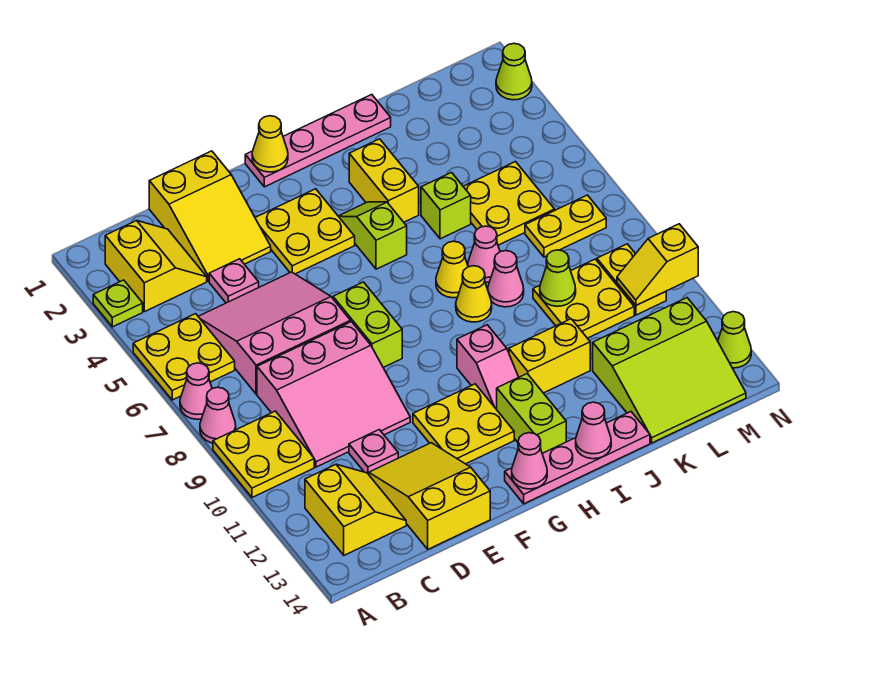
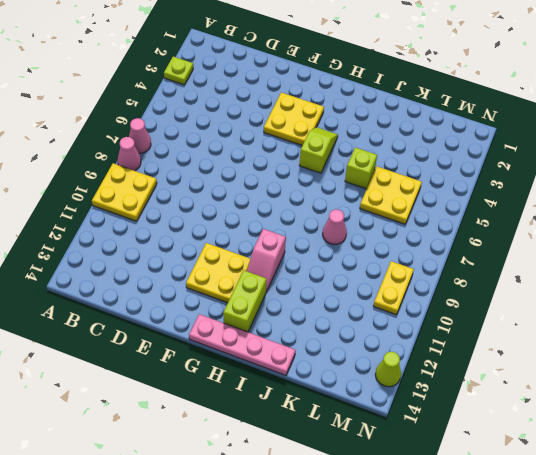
none -> yellow 2x2 plate [133,314,235,400]
none -> yellow 2x2 slope [105,221,207,312]
none -> yellow 2x2 slope [305,464,406,555]
none -> pink 3x3 slope [198,272,351,394]

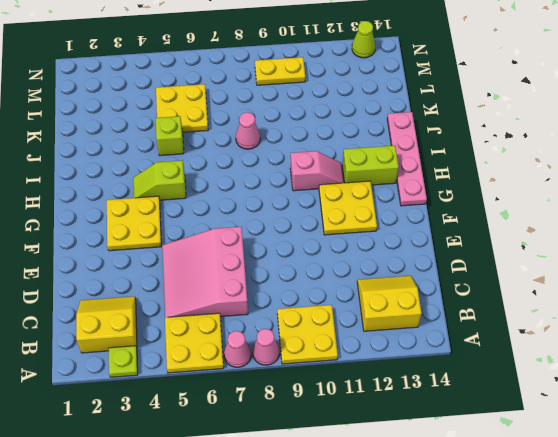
none -> pink 3x3 slope [257,322,410,467]
none -> yellow 2x3 slope [149,151,271,281]
none -> pink 1x1 plate [209,259,259,303]
none -> pink 1x1 plate [349,430,398,474]

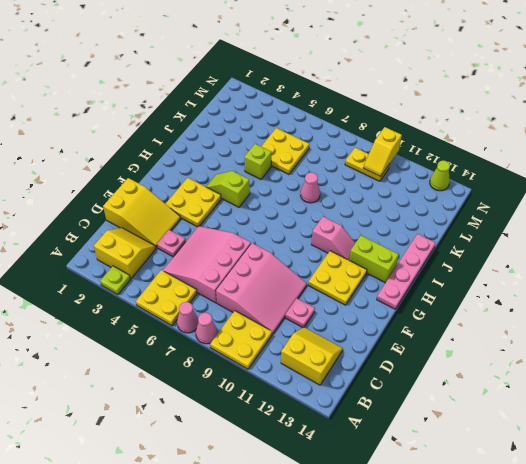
none -> yellow 2x3 slope [369,443,490,549]
none -> lime 1x2 brick [333,282,402,368]
none -> pink 1x4 plate [245,94,391,187]
none -> yellow 1x2 brick [349,139,419,222]

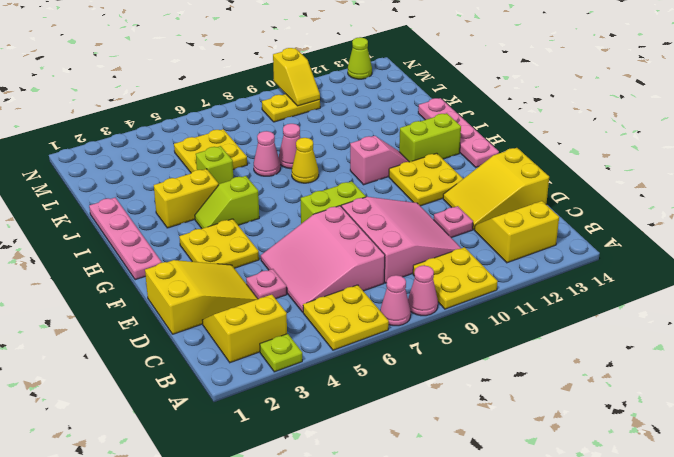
none -> yellow 1x1 cone [436,241,468,298]
none -> yellow 1x2 brick [509,319,590,393]
none -> yellow 2x2 plate [533,259,634,338]
none -> lime 3x3 slope [593,298,746,443]

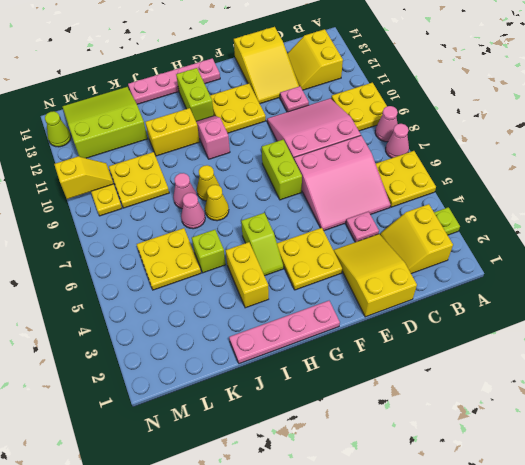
none -> yellow 1x2 plate [525,195,606,257]
none -> lime 1x1 cone [496,43,532,100]
none -> yellow 1x1 cone [252,116,288,172]
none -> pink 1x1 cone [512,433,547,489]

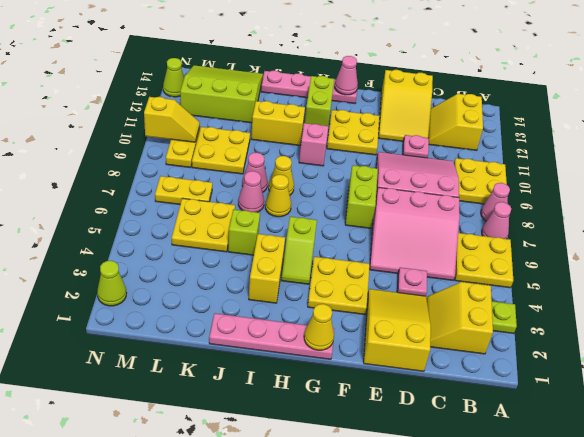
none -> pink 1x1 cone [576,402,611,459]
none -> lime 1x1 cone [540,250,576,306]

